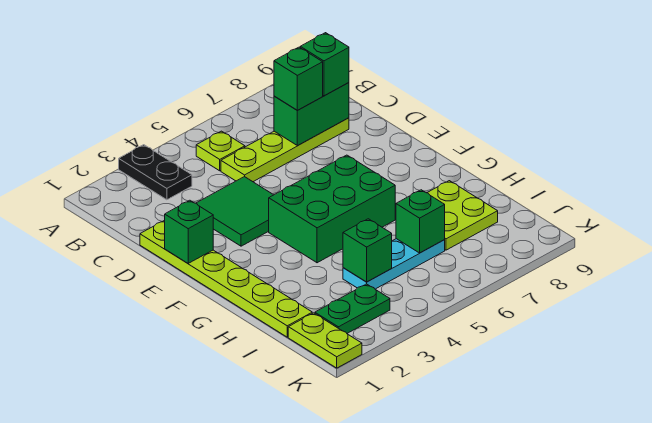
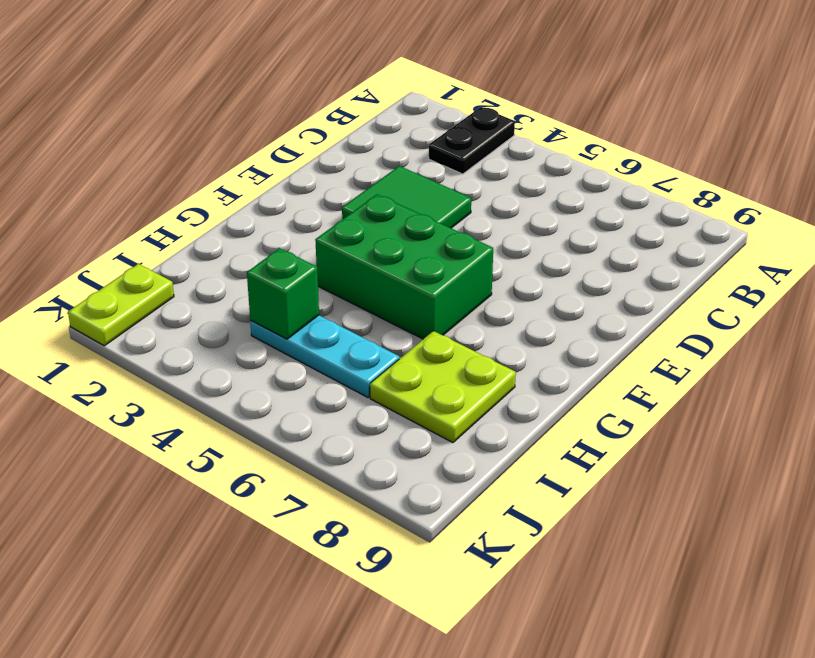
none -> lime 1x1 plate [196,131,245,171]
none -> lime 1x4 plate [221,118,349,182]
none -> lime 1x6 plate [140,220,312,337]

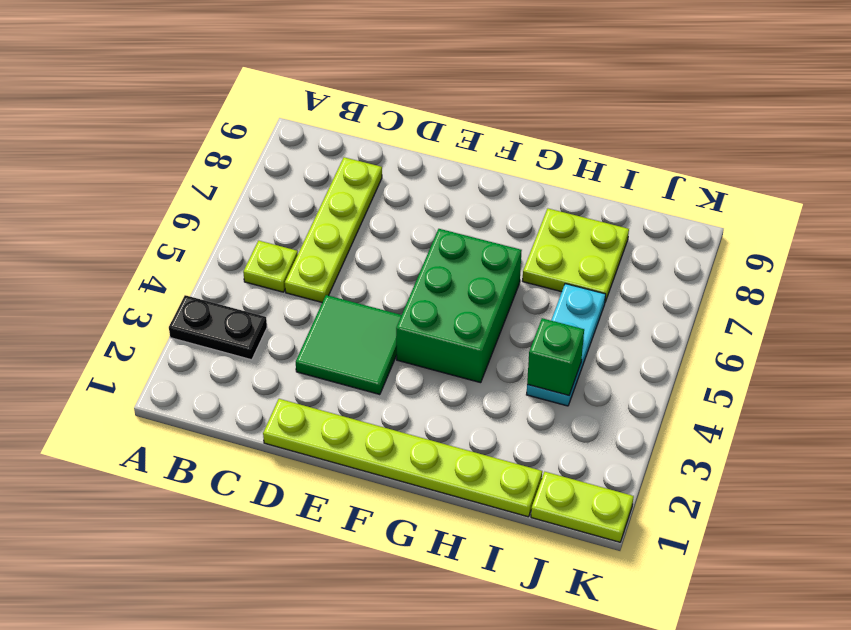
none -> green 1x2 plate [315,284,390,333]
none -> green 1x2 brick [274,83,349,146]
none -> green 1x1 brick [165,200,213,263]

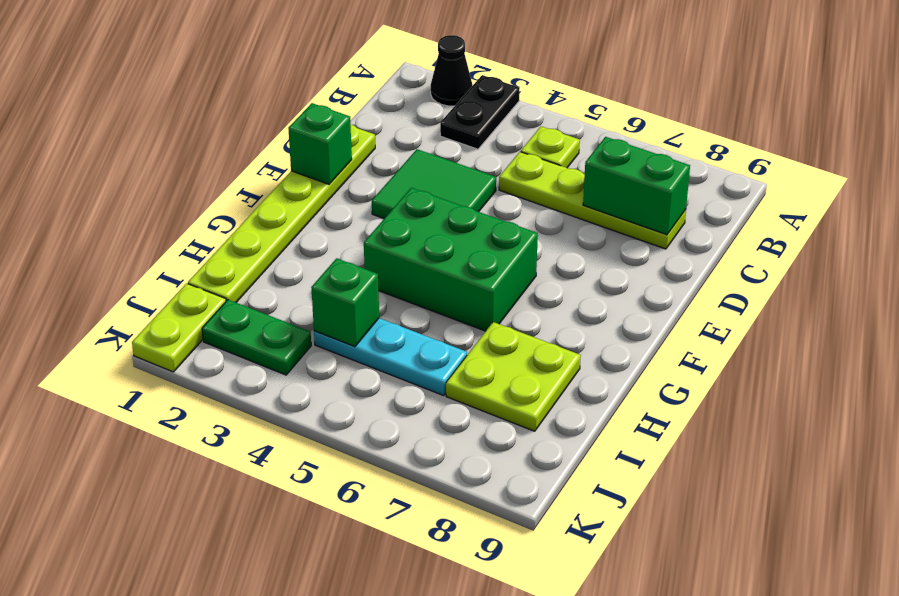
black 1x1 cone [431,35,472,106] -> none
none -> green 1x1 brick [396,190,445,253]
none -> green 1x1 brick [274,47,323,110]
none -> green 1x1 brick [300,33,349,96]

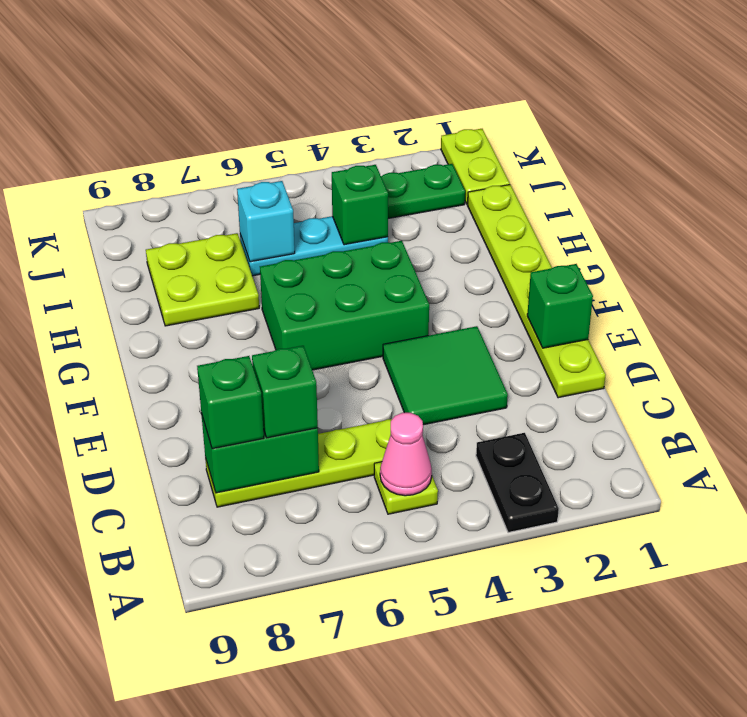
pink 1x1 cone [380,413,432,496] -> none
cyan 1x1 brick [237,181,295,262] -> green 1x1 brick [396,190,445,253]

